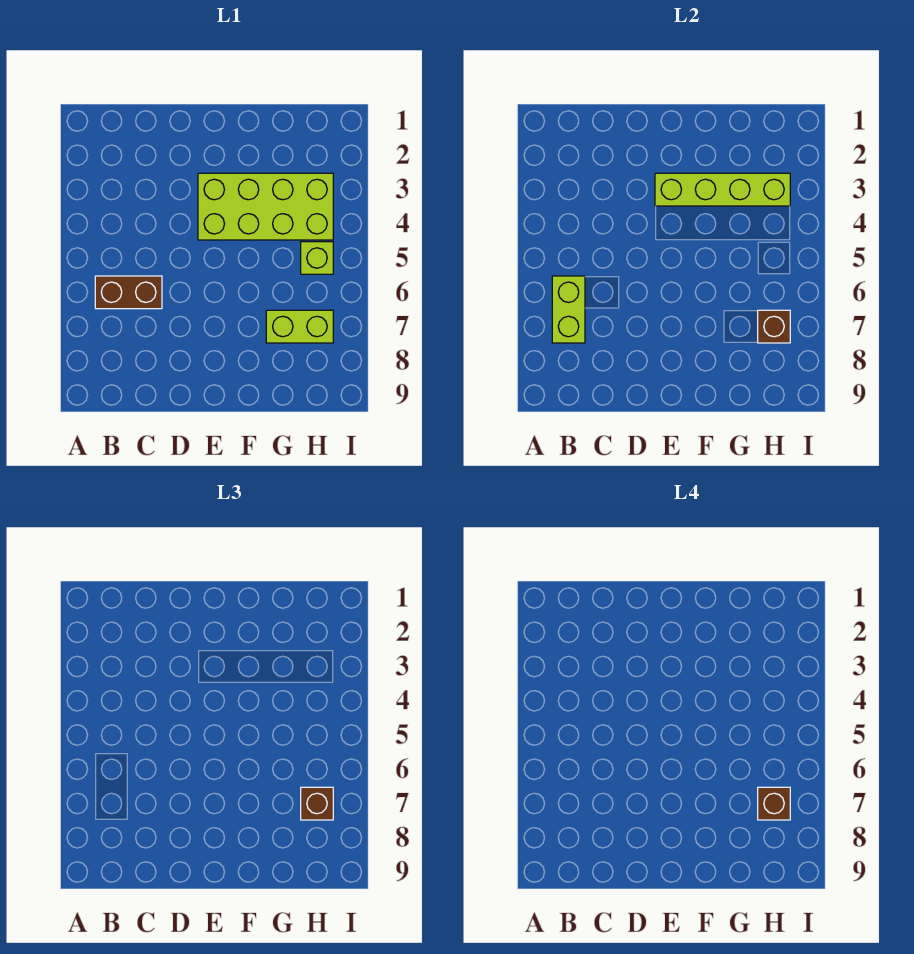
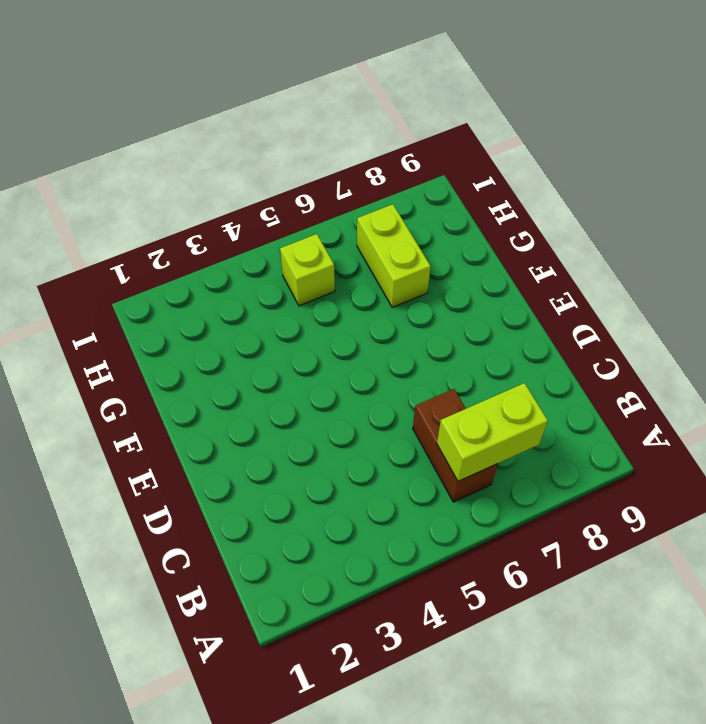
none -> lime 2x4 brick [198,173,333,240]
none -> lime 1x4 brick [655,173,790,206]

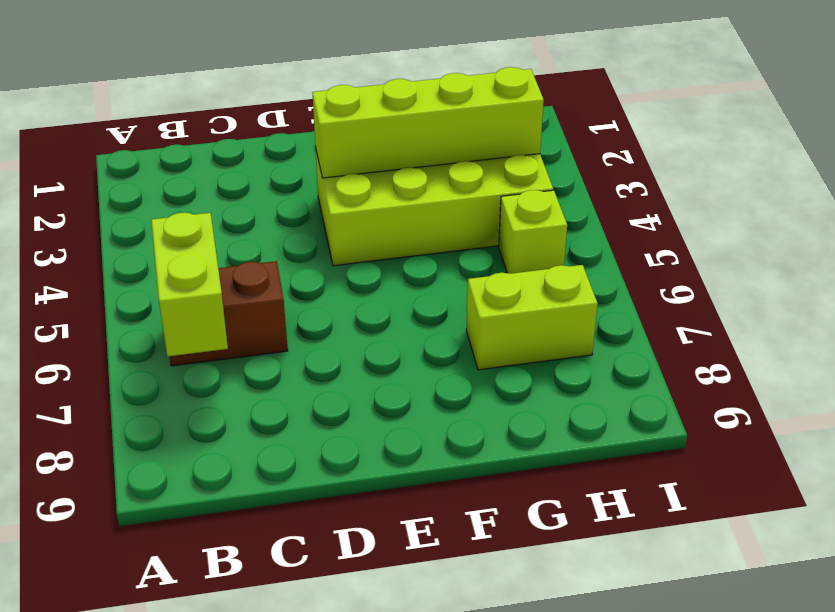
none -> brown 1x1 brick [758,310,790,343]
none -> brown 1x1 brick [301,787,333,820]

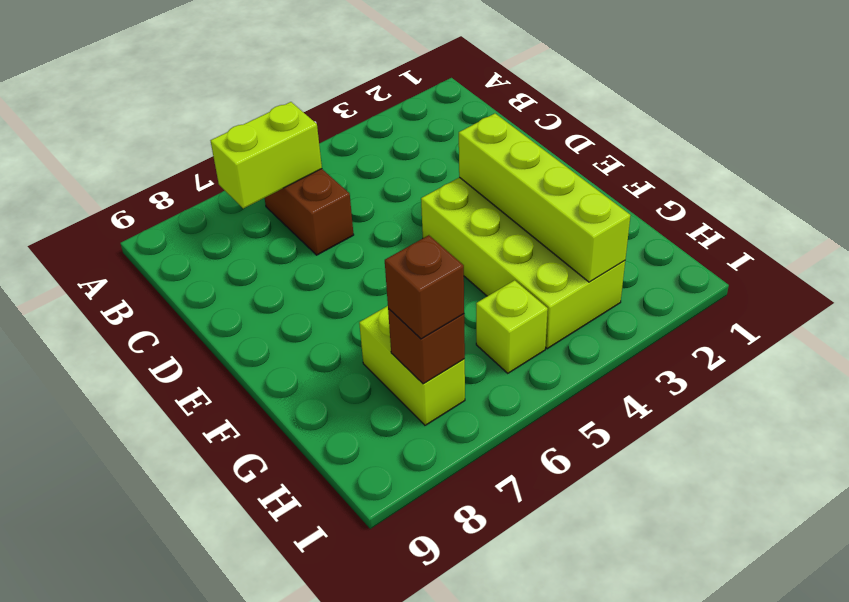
none -> brown 1x1 brick [758,787,790,820]

